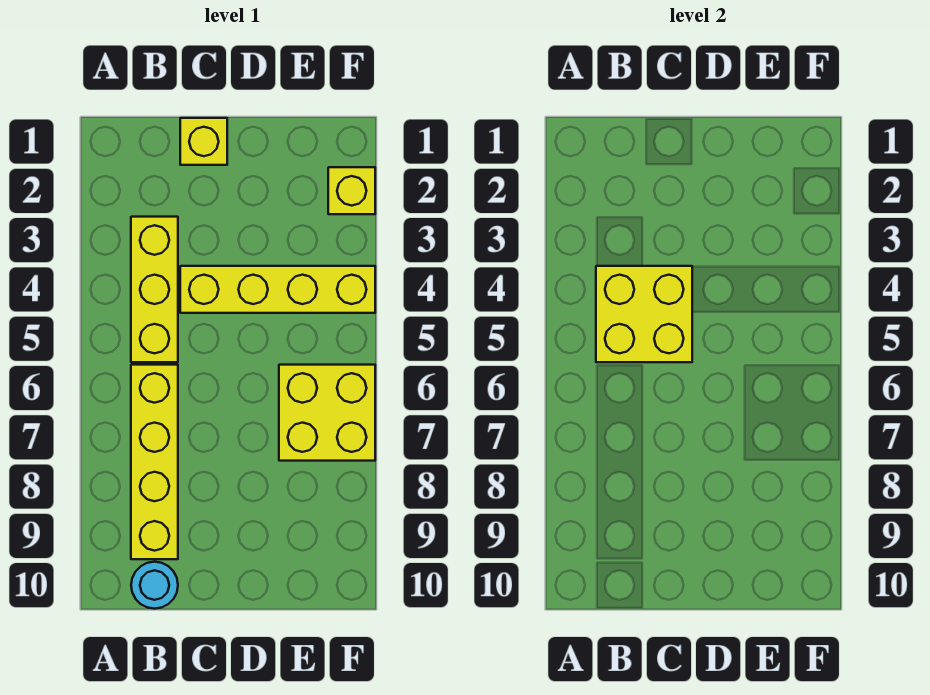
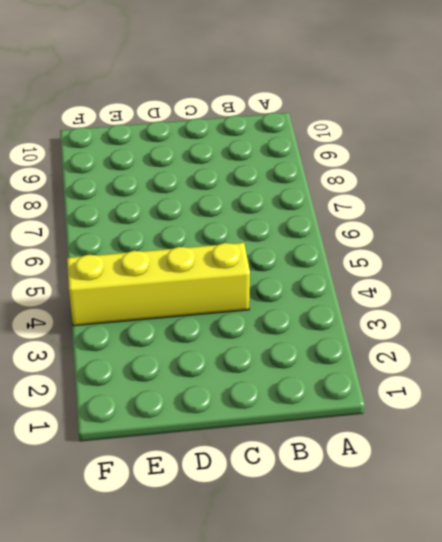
none -> yellow 1x3 brick [131,217,178,362]
none -> yellow 1x4 brick [131,365,178,559]

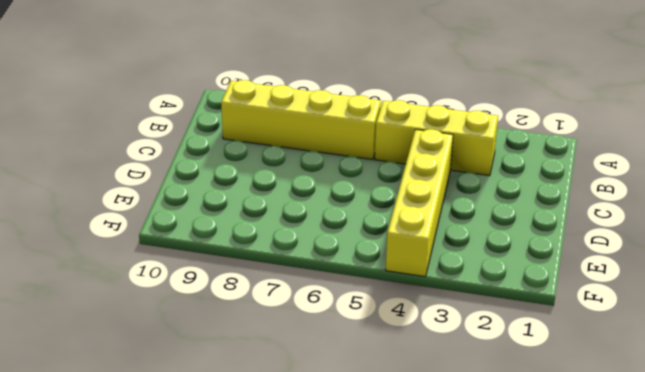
none -> cyan 1x1 round brick [131,562,178,609]
none -> yellow 1x1 brick [180,118,227,165]

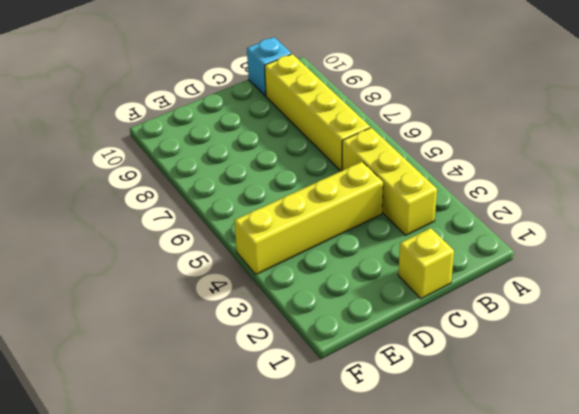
cyan 1x1 brick [247,37,291,96] -> cyan 1x1 round brick [131,562,178,609]
none -> yellow 2x2 brick [279,365,375,461]
none -> yellow 1x1 brick [328,167,375,214]

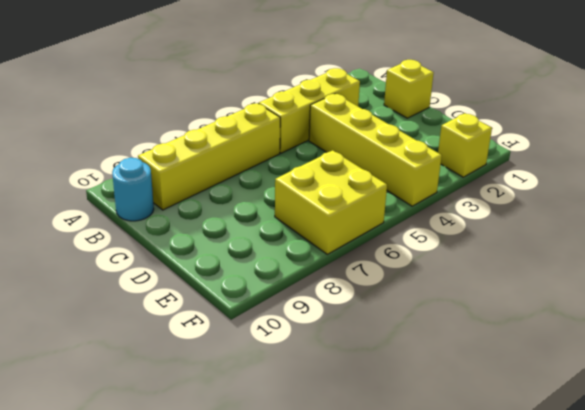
none -> yellow 2x2 brick [596,266,692,362]

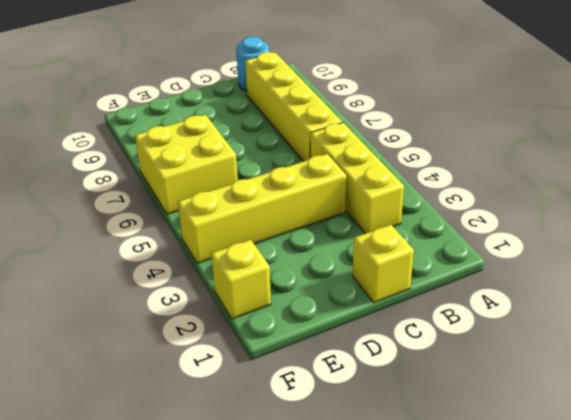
none -> yellow 2x2 brick [596,266,692,362]

